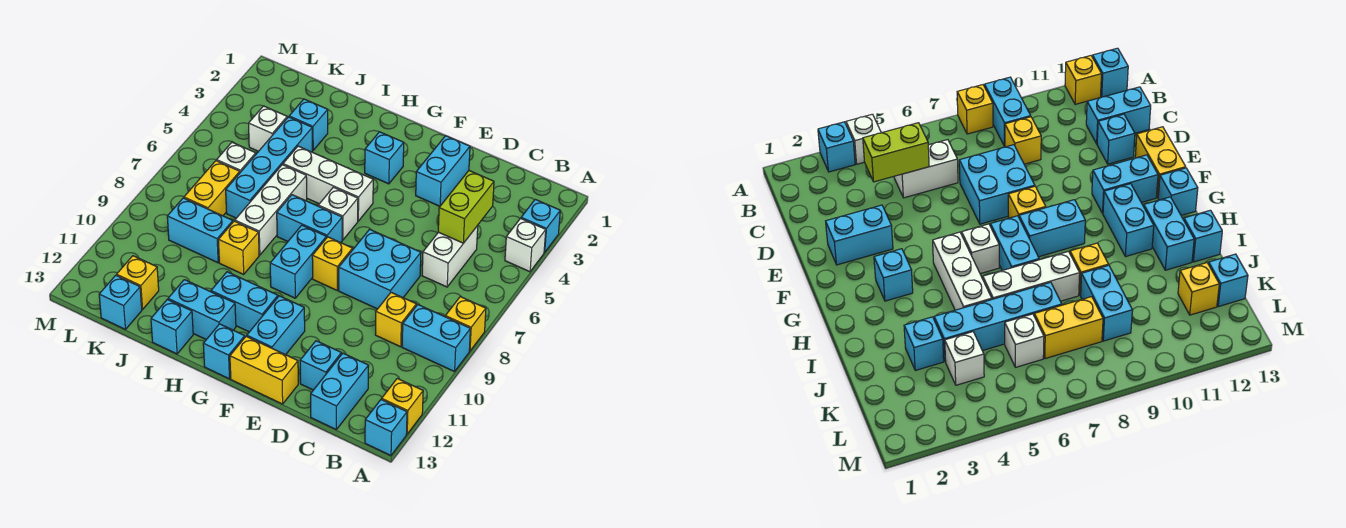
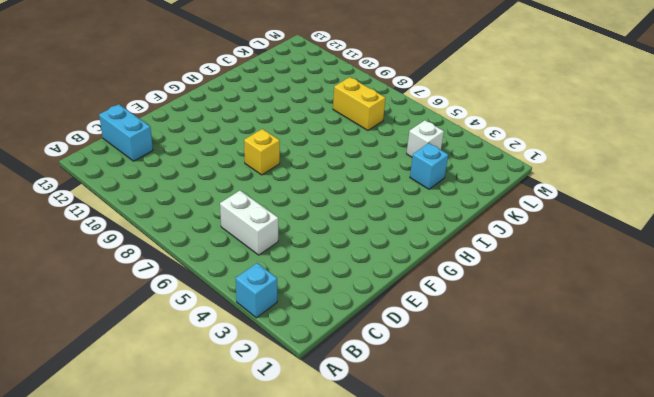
none -> white 1x1 brick [505,218,546,272]
none -> yellow 1x1 brick [445,297,486,351]
none -> cyan 1x2 brick [402,305,470,372]
none -> yellow 1x1 brick [382,379,423,434]

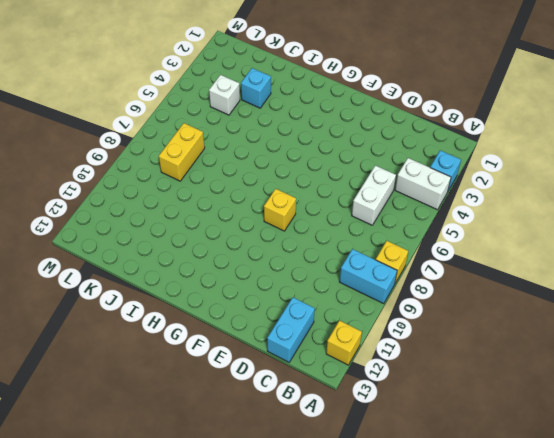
white 1x2 brick [395,158,451,210] -> white 1x1 brick [505,218,546,272]
none -> cyan 1x1 brick [365,400,407,455]
none -> yellow 1x1 brick [375,292,416,347]
none -> cyan 2x2 brick [339,229,421,309]
none -> cyan 1x1 brick [300,341,341,390]

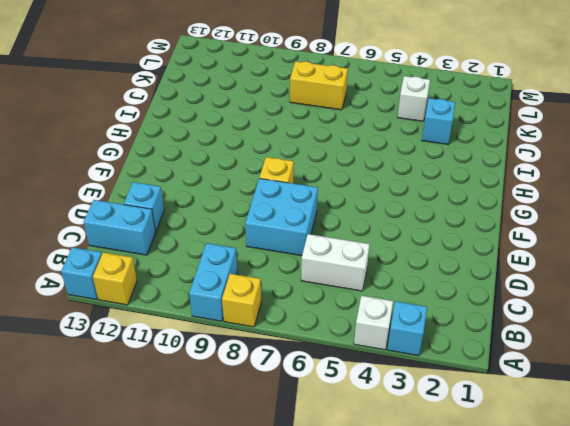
none -> yellow 1x1 brick [375,292,416,347]
none -> cyan 1x2 brick [416,136,470,206]
none -> yellow 1x2 brick [230,336,298,404]
none -> cyan 1x2 brick [247,296,305,355]

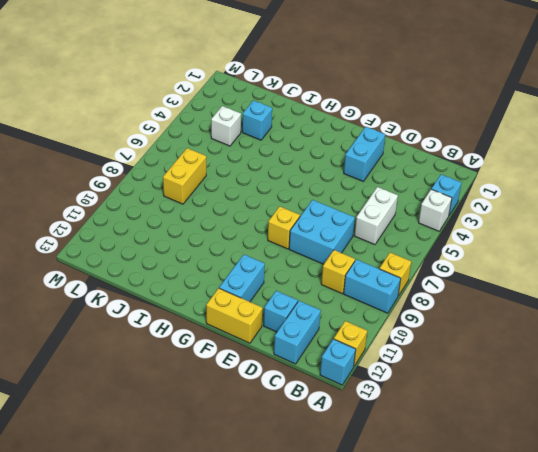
none -> cyan 1x1 brick [365,132,404,184]
none -> white 1x3 brick [283,146,373,221]
none -> white 1x1 brick [318,187,358,240]
none -> cyan 1x2 brick [277,195,342,243]

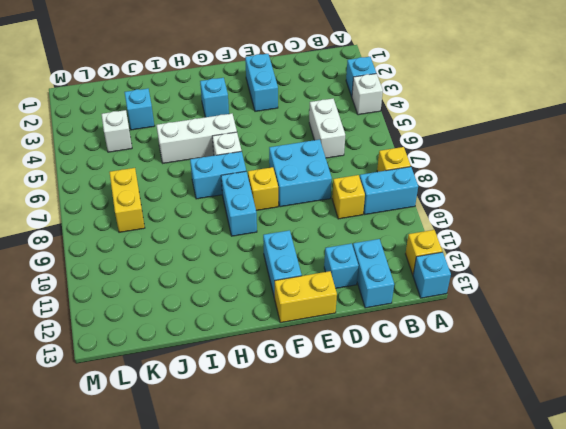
none -> cyan 1x2 brick [211,272,278,332]
none -> cyan 1x1 brick [203,324,245,379]
none -> cyan 1x2 brick [168,280,236,340]
none -> white 1x3 brick [235,165,307,255]

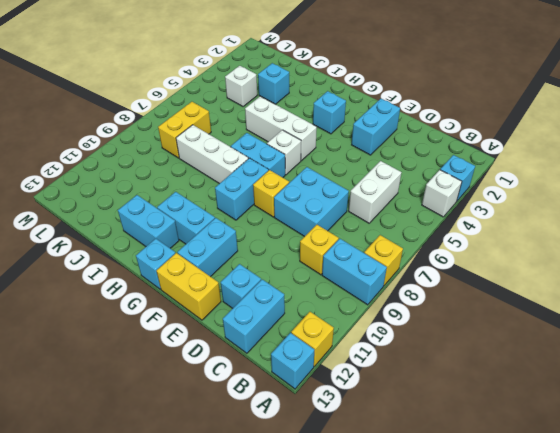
white 1x3 brick [176,125,249,184] -> white 1x3 brick turned to [235,165,307,255]
none -> yellow 1x1 brick [218,221,259,274]
none -> cyan 1x1 brick [151,299,193,354]
none -> cyan 1x4 brick [226,117,313,218]
none -> cyan 1x2 brick [167,198,233,263]

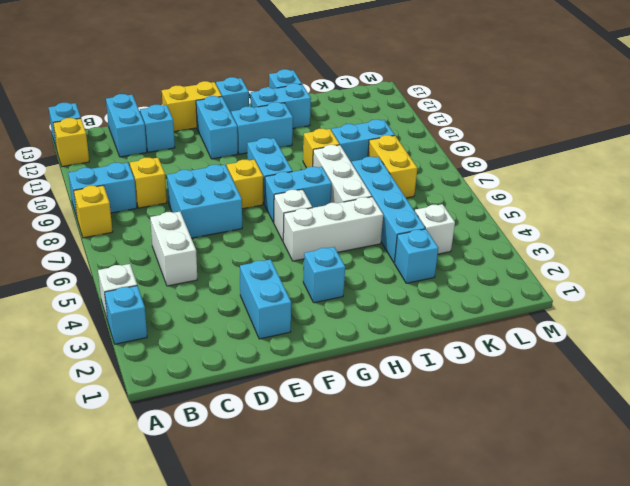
none -> white 1x1 brick [217,142,256,172]
none -> yellow 1x1 brick [117,256,159,310]
none -> cyan 1x1 brick [99,275,142,329]
none -> lime 1x2 brick [438,171,494,243]

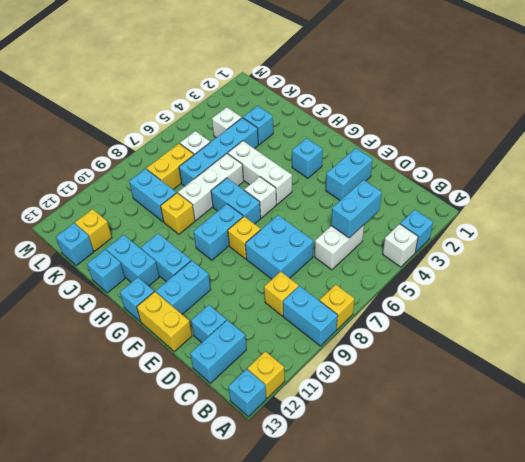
cyan 1x2 brick [331,180,382,238] -> lime 1x2 brick [438,171,494,243]

